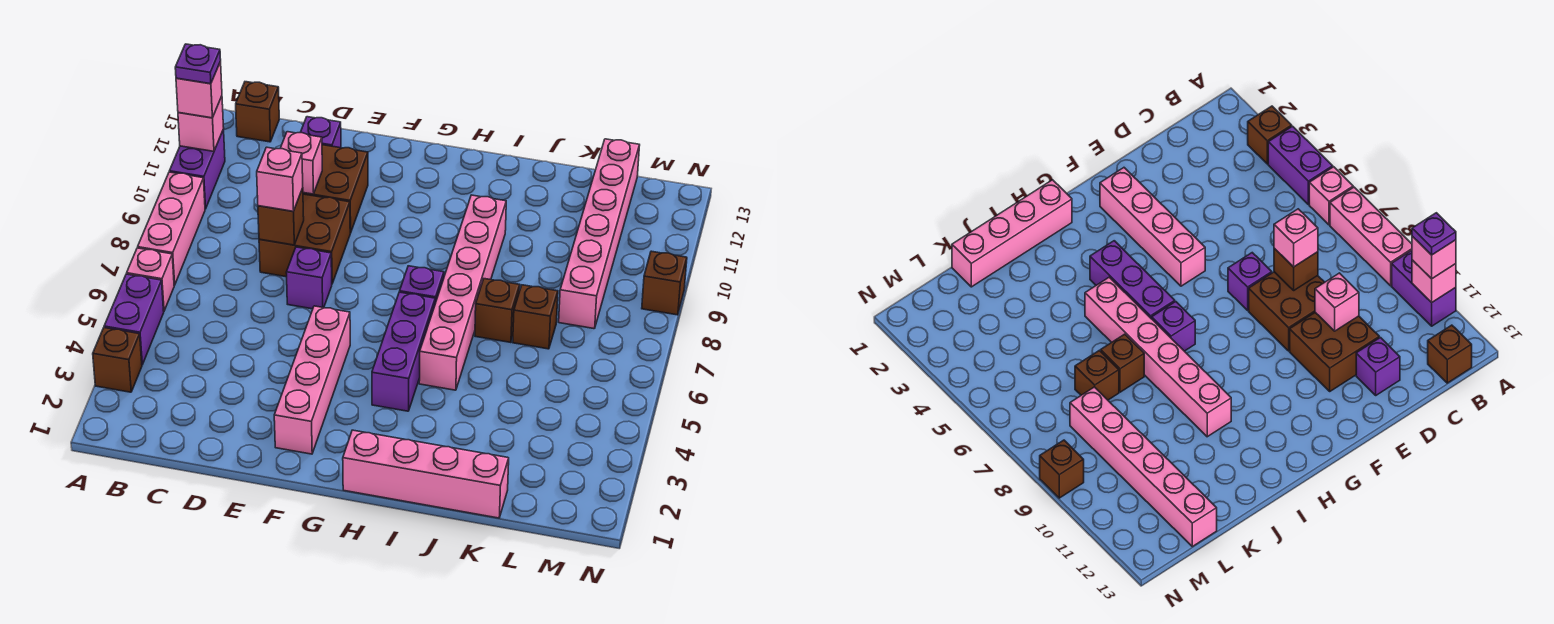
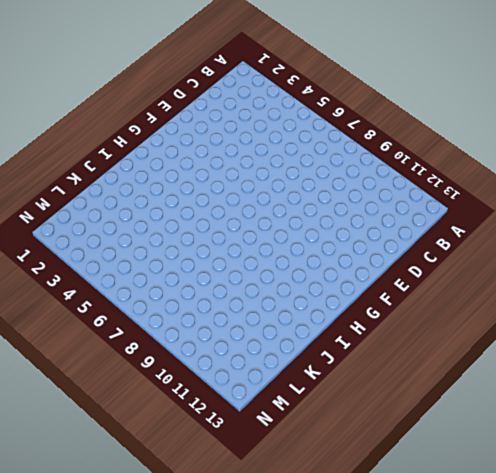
none -> brown 1x1 brick [93,328,142,392]
none -> purple 1x2 brick [104,274,164,365]
none -> pink 1x1 brick [127,248,174,311]

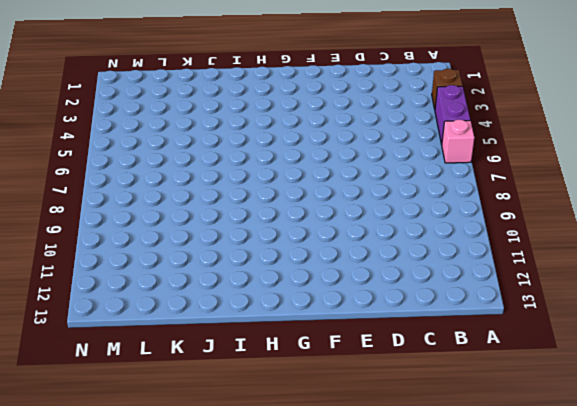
none -> pink 1x3 brick [138,172,205,285]
none -> purple 1x2 brick [170,129,225,209]
none -> brown 1x1 brick [236,82,279,142]

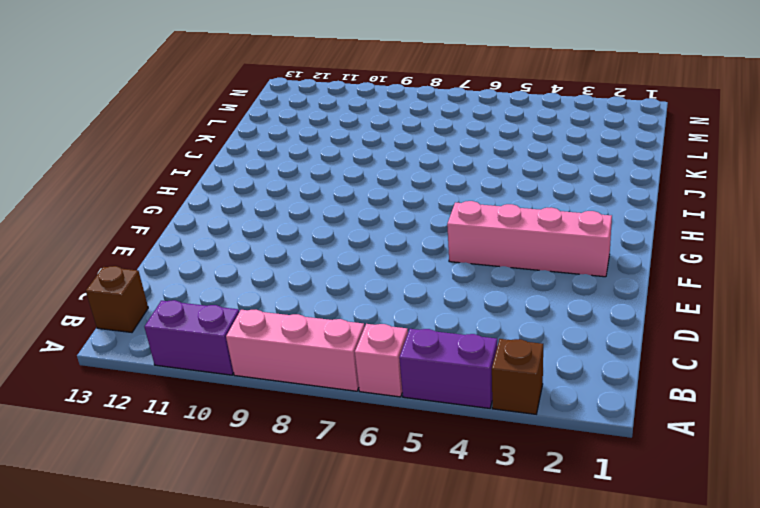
none -> brown 2x2 brick [259,194,350,283]
none -> brown 2x2 brick [303,145,368,233]
none -> purple 1x1 brick [300,117,341,148]

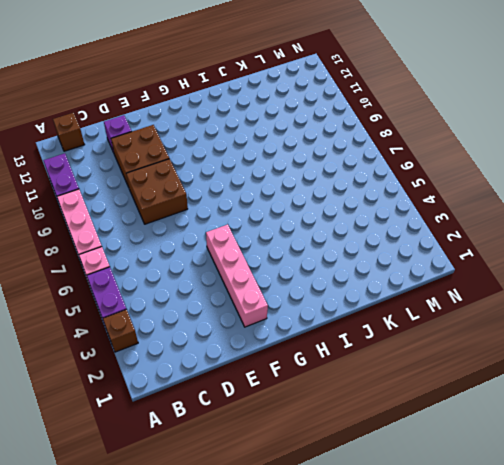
none -> purple 1x1 brick [286,247,332,309]
none -> pink 1x4 brick [343,430,509,518]
none -> purple 1x3 brick [372,292,435,411]

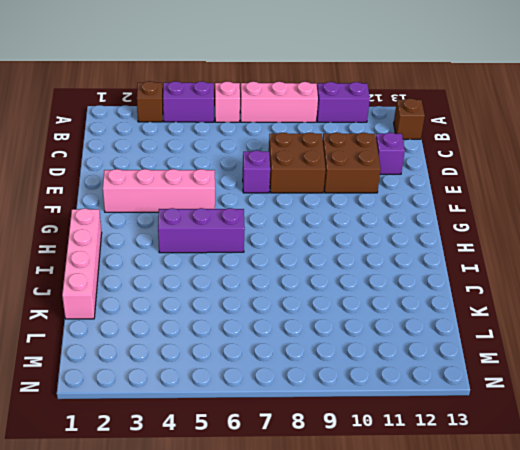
none -> purple 1x1 brick [400,266,444,303]
none -> pink 1x6 brick [419,195,506,390]
none -> brown 1x1 brick [475,279,520,343]

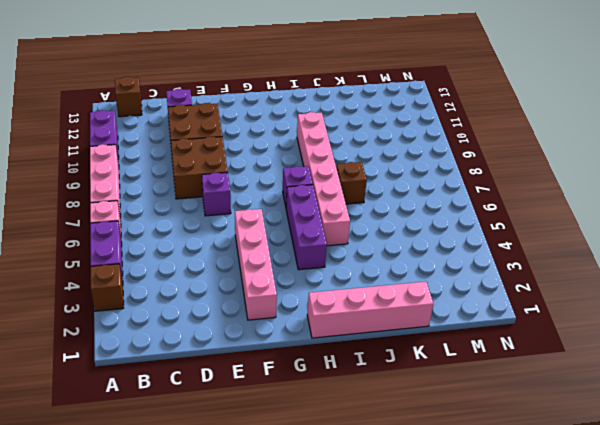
none -> brown 1x1 brick [513,285,558,349]
none -> pink 1x6 brick [559,139,640,329]
none -> brown 1x1 brick [642,251,687,315]

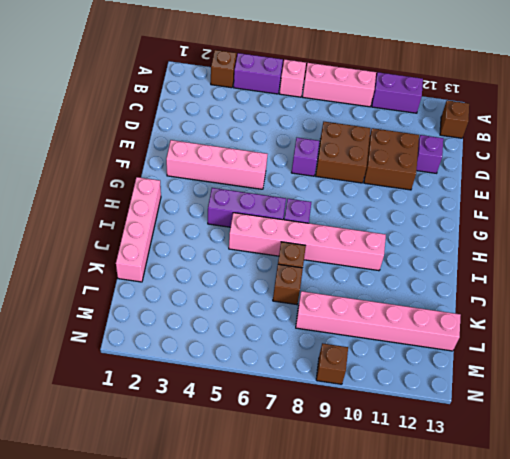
none -> pink 1x1 brick [178,96,224,151]
none -> brown 1x1 brick [258,188,304,245]
none -> pink 1x1 brick [280,132,322,194]

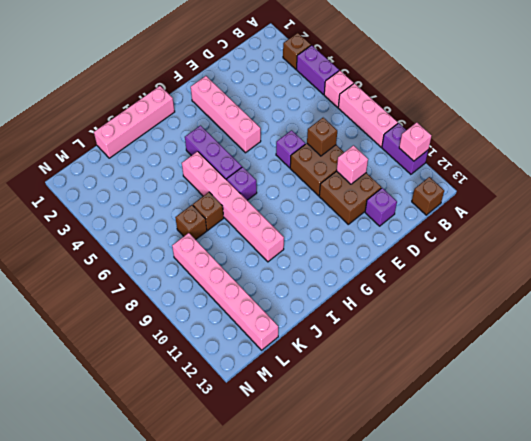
none -> brown 1x1 brick [642,251,687,315]
none -> pink 1x1 brick [176,62,222,118]
none -> pink 1x1 brick [257,147,303,211]

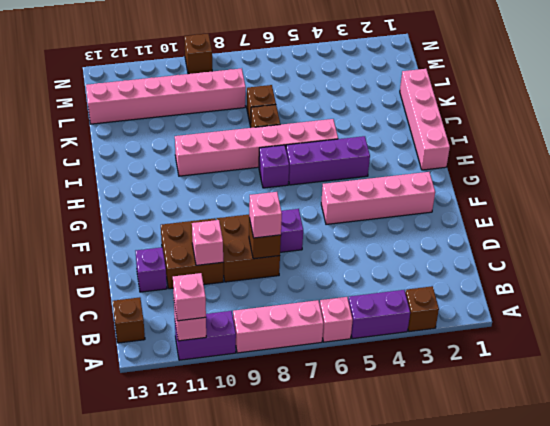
none -> purple 1x1 plate [175,44,221,84]

